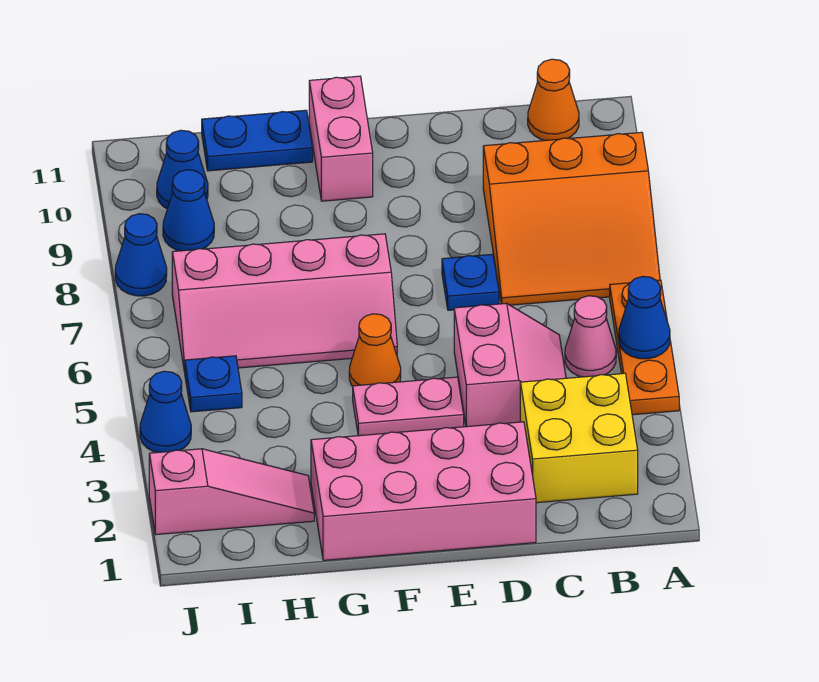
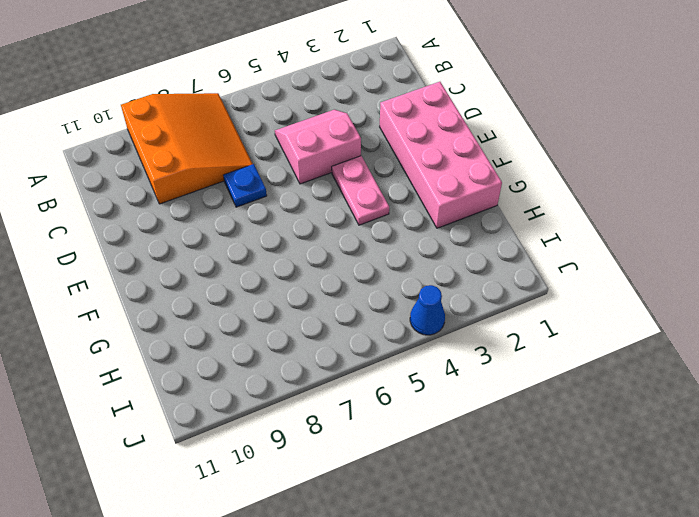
none -> orange 1x3 plate [610,280,679,415]
none -> yellow 2x2 brick [520,373,638,503]
none -> pink 1x1 cone [565,296,616,377]

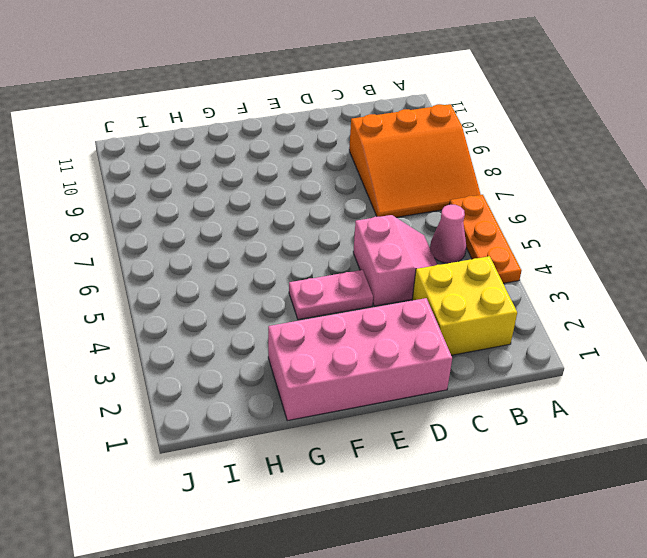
none -> orange 1x1 cone [528,59,579,140]
none -> blue 1x1 plate [442,254,499,310]
none -> orange 1x1 cone [349,314,401,386]

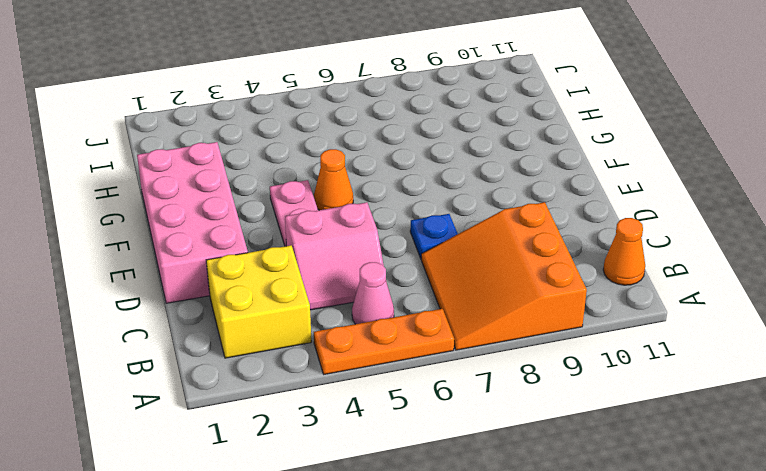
none -> pink 2x4 slope [172,234,397,372]
none -> pink 1x2 brick [309,76,373,201]
none -> blue 1x2 plate [202,110,313,171]

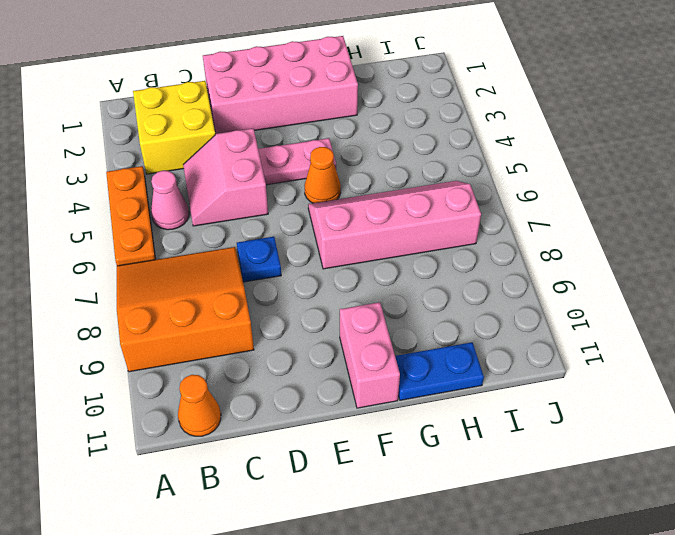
none -> pink 1x3 slope [149,449,314,535]
none -> blue 1x1 plate [184,356,242,412]
none -> blue 1x1 cone [163,170,214,251]

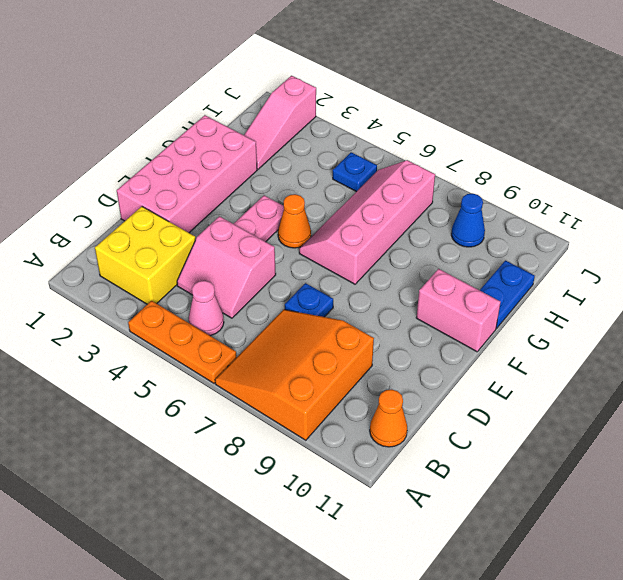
none -> blue 1x1 cone [157,130,208,209]
none -> blue 1x1 cone [140,371,191,453]
none -> blue 1x1 cone [115,214,167,296]

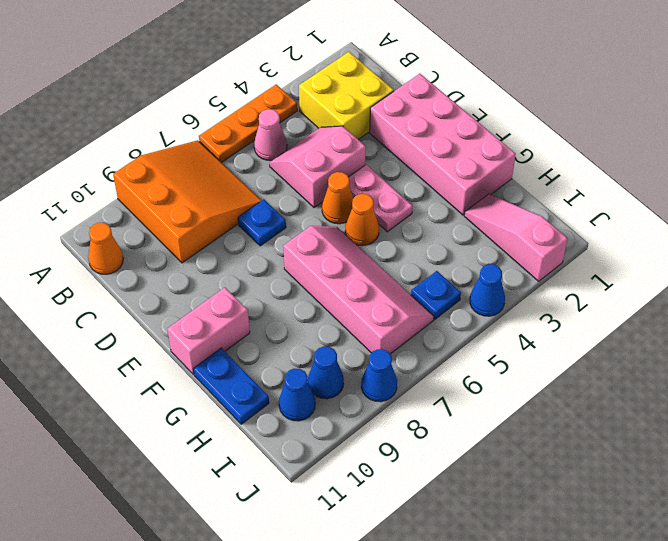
orange 1x1 cone [322,172,353,224] -> none
none -> blue 1x1 cone [619,276,670,359]

